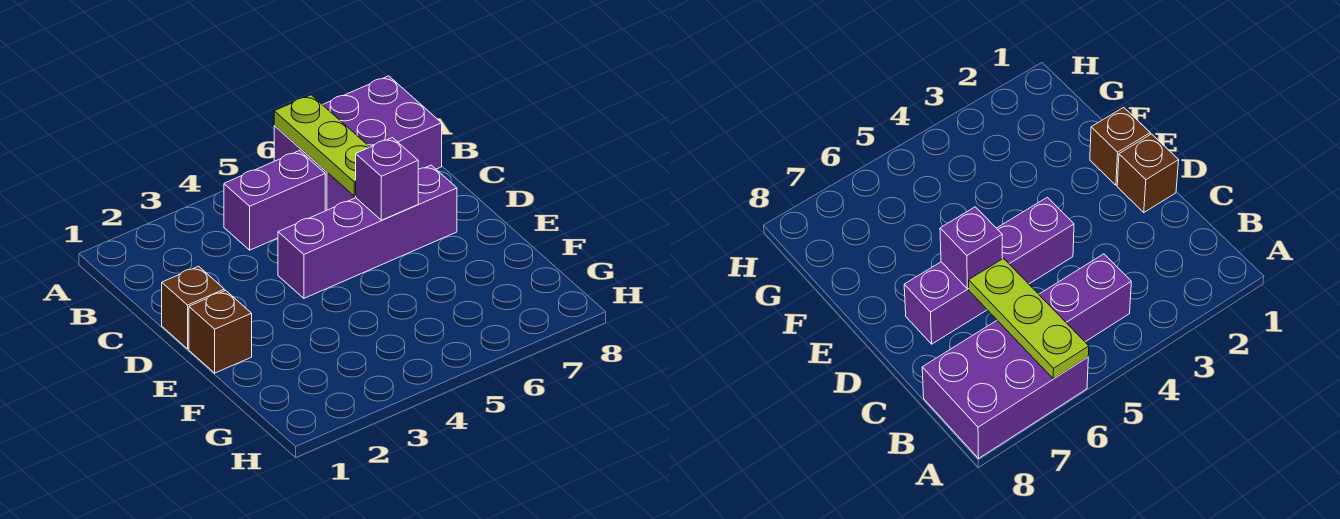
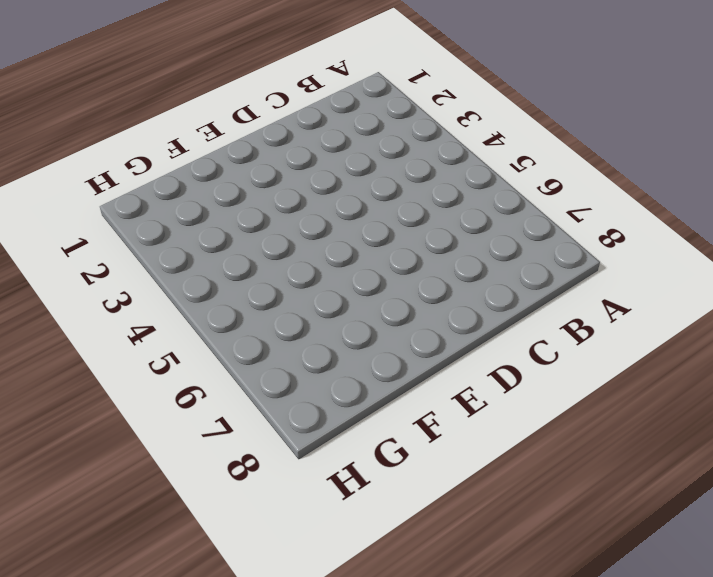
none -> purple 2x3 brick [274,76,442,211]
none -> purple 1x2 brick [224,151,325,250]

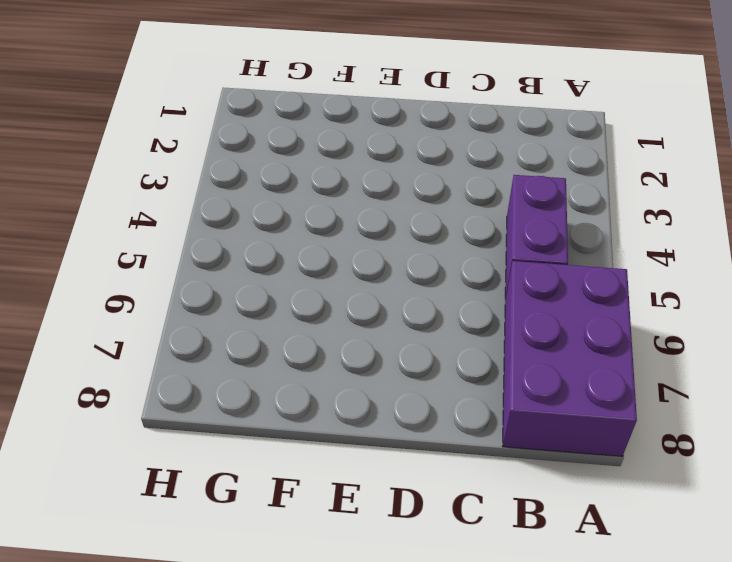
none -> brown 1x1 brick [162,266,224,349]
none -> purple 1x4 brick [278,165,457,298]

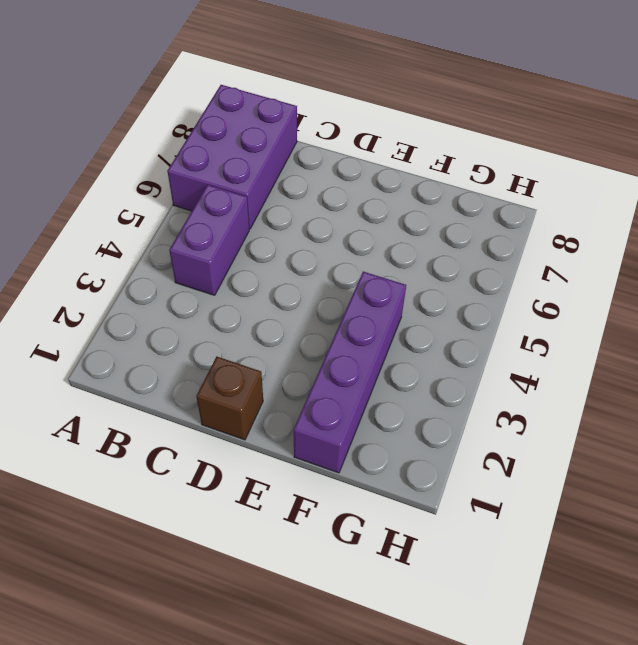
purple 1x4 brick [294,272,406,473] -> purple 1x4 brick moved to [278,165,457,298]
none -> brown 1x1 brick [189,290,252,373]
none -> lime 1x3 plate [274,95,369,196]

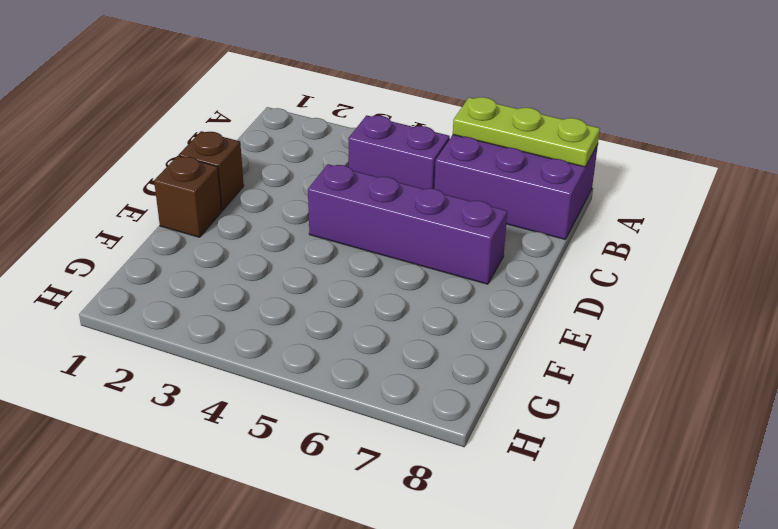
lime 1x3 plate [453,97,600,167] -> lime 1x3 plate turned to [274,95,369,196]
none -> purple 1x1 brick [356,138,418,220]

